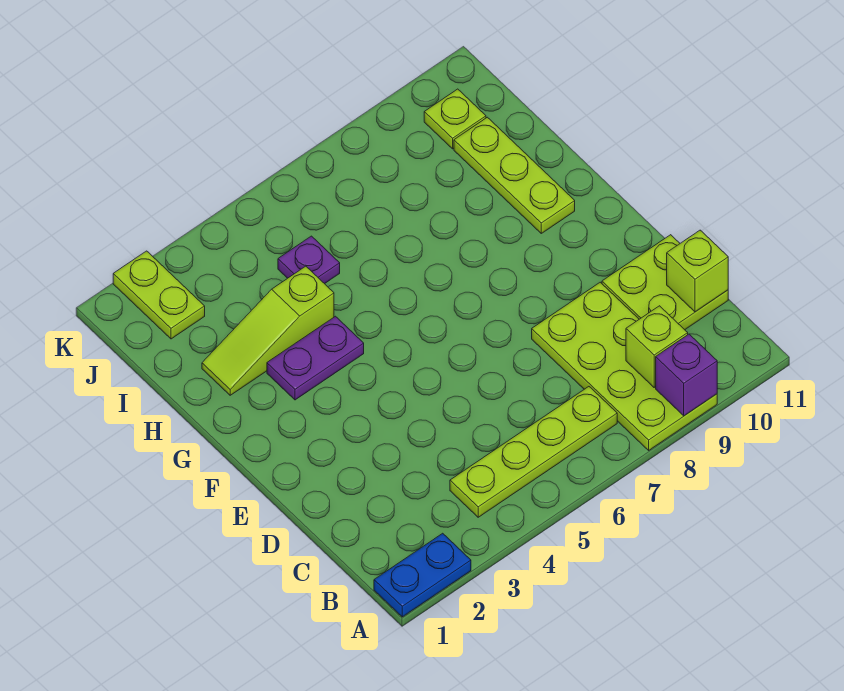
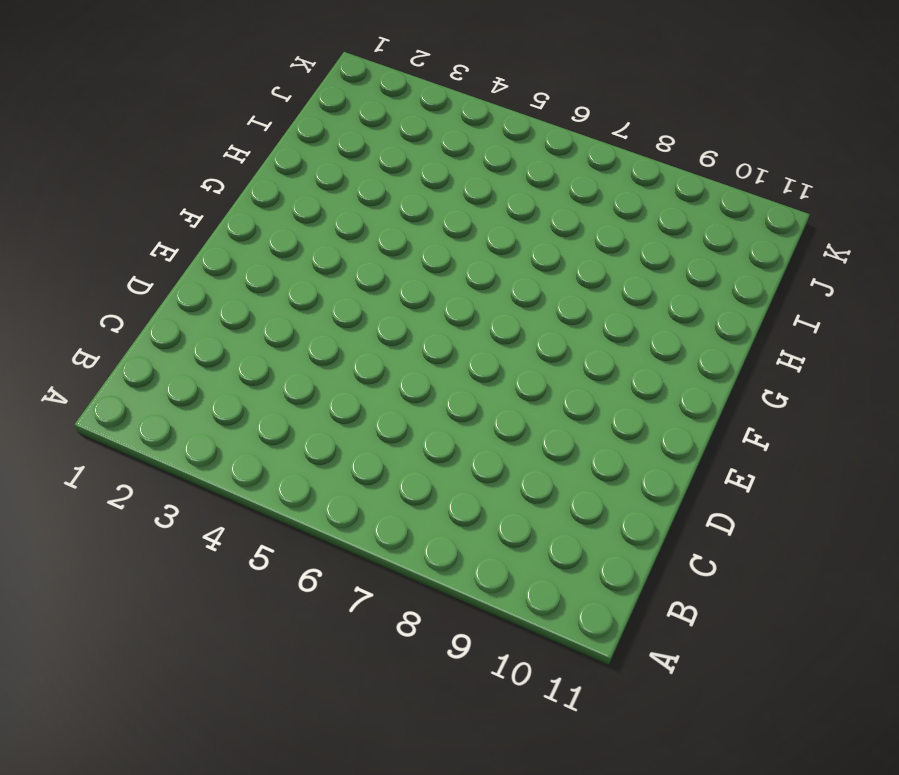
none -> blue 1x2 plate [374,533,471,617]
none -> lime 2x4 plate [532,282,717,450]
none -> lime 1x4 plate [450,387,617,517]

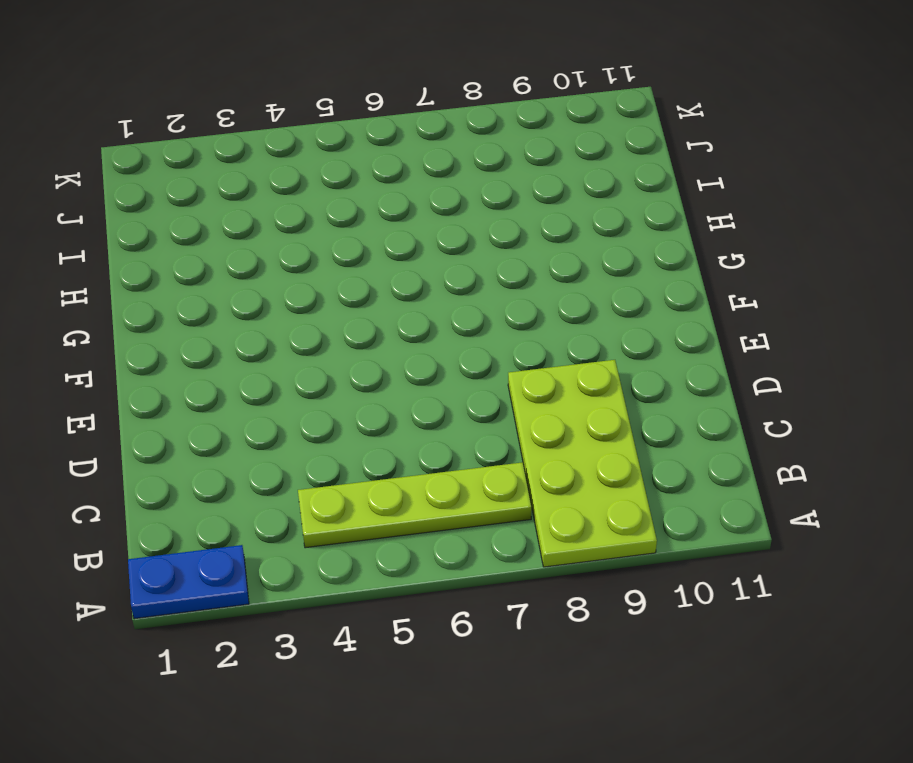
none -> lime 2x2 plate [602,235,728,330]
none -> purple 1x2 plate [267,316,364,400]
none -> lime 1x3 plate [454,117,575,233]

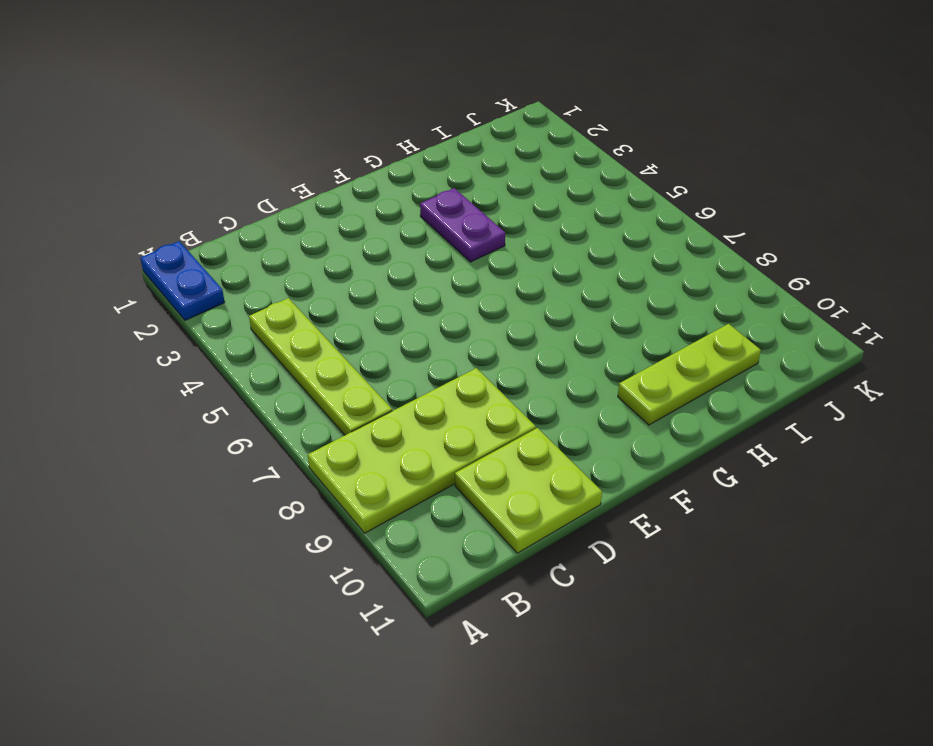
none -> lime 1x3 slope [202,266,334,395]
none -> purple 1x1 plate [278,236,340,284]
none -> lime 1x2 plate [113,251,205,339]

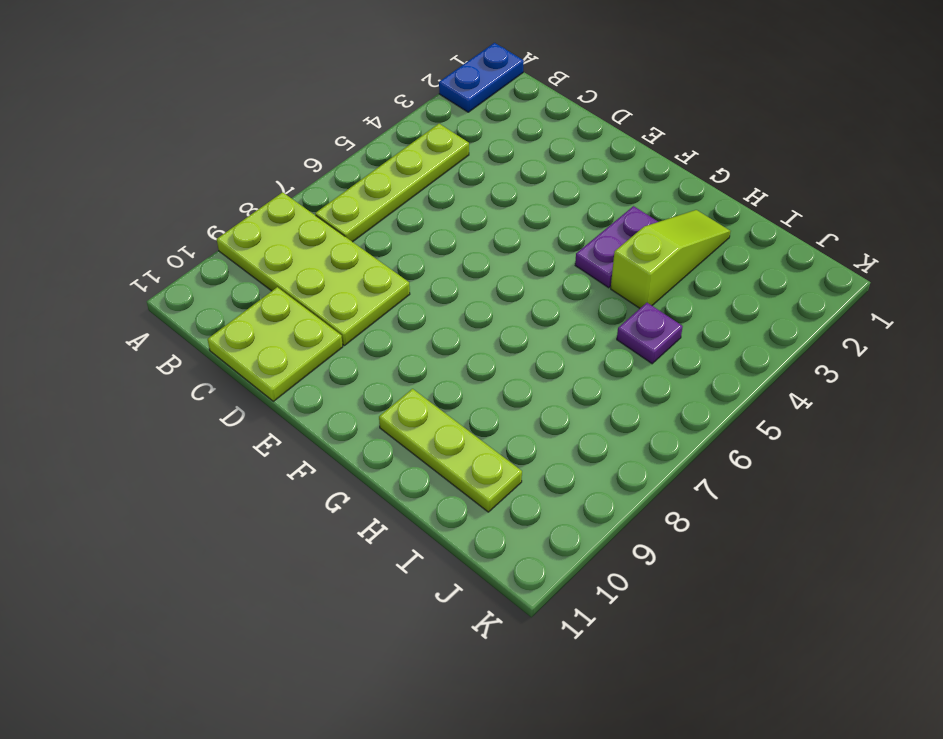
none -> lime 1x2 plate [113,251,205,339]
none -> lime 1x1 plate [424,89,486,149]
none -> purple 1x1 brick [656,334,717,416]

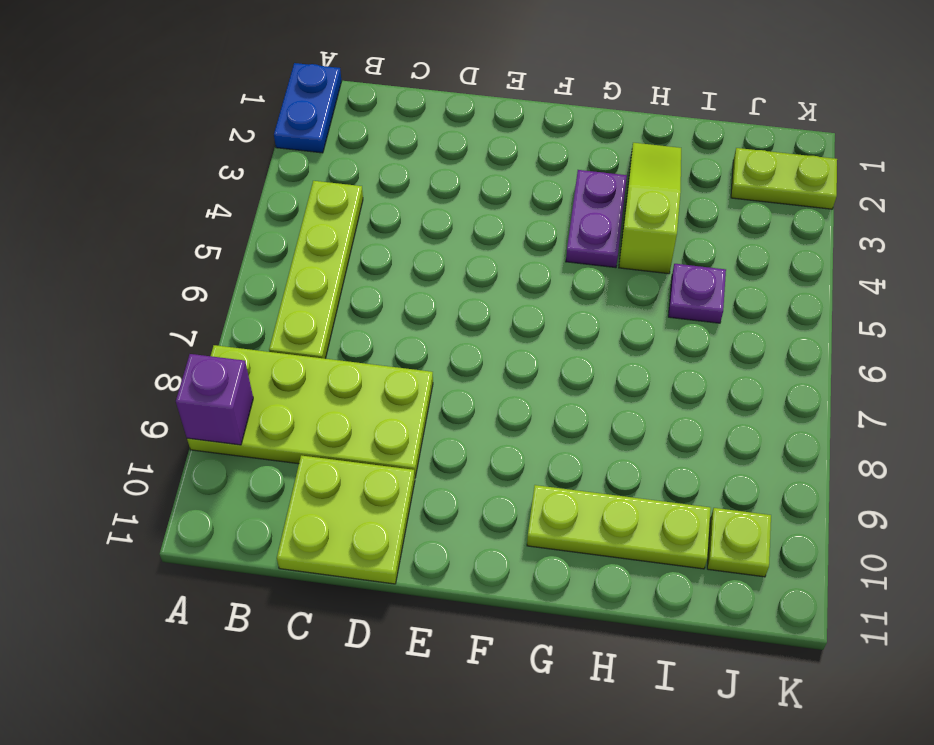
none -> lime 1x1 brick [626,306,688,387]
none -> lime 1x1 brick [667,230,728,312]

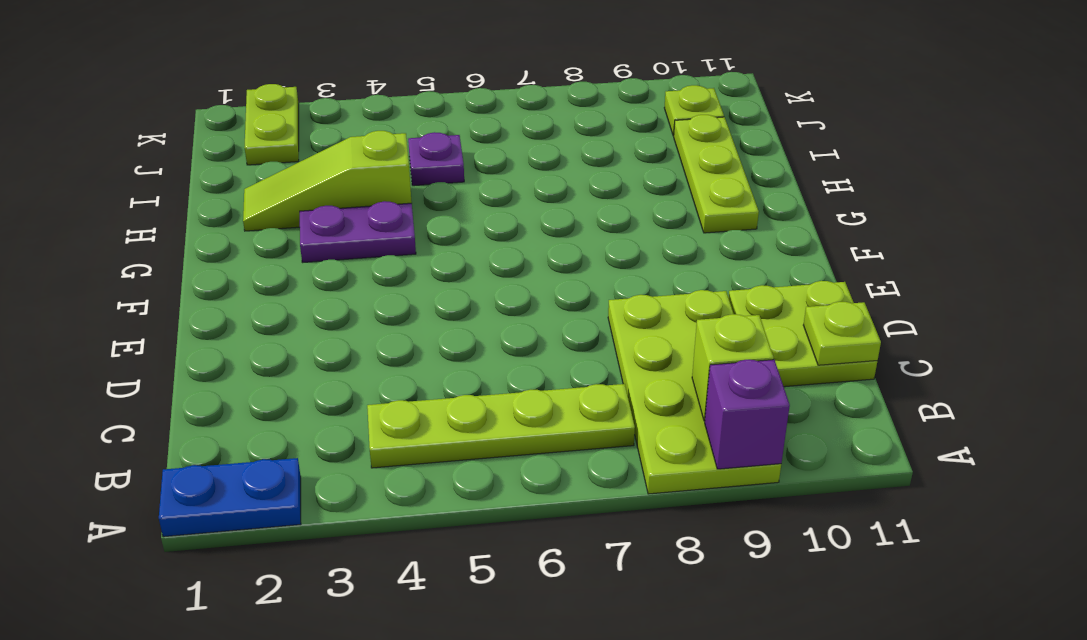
lime 1x1 plate [803,302,881,365] -> lime 1x1 brick [667,230,728,312]

